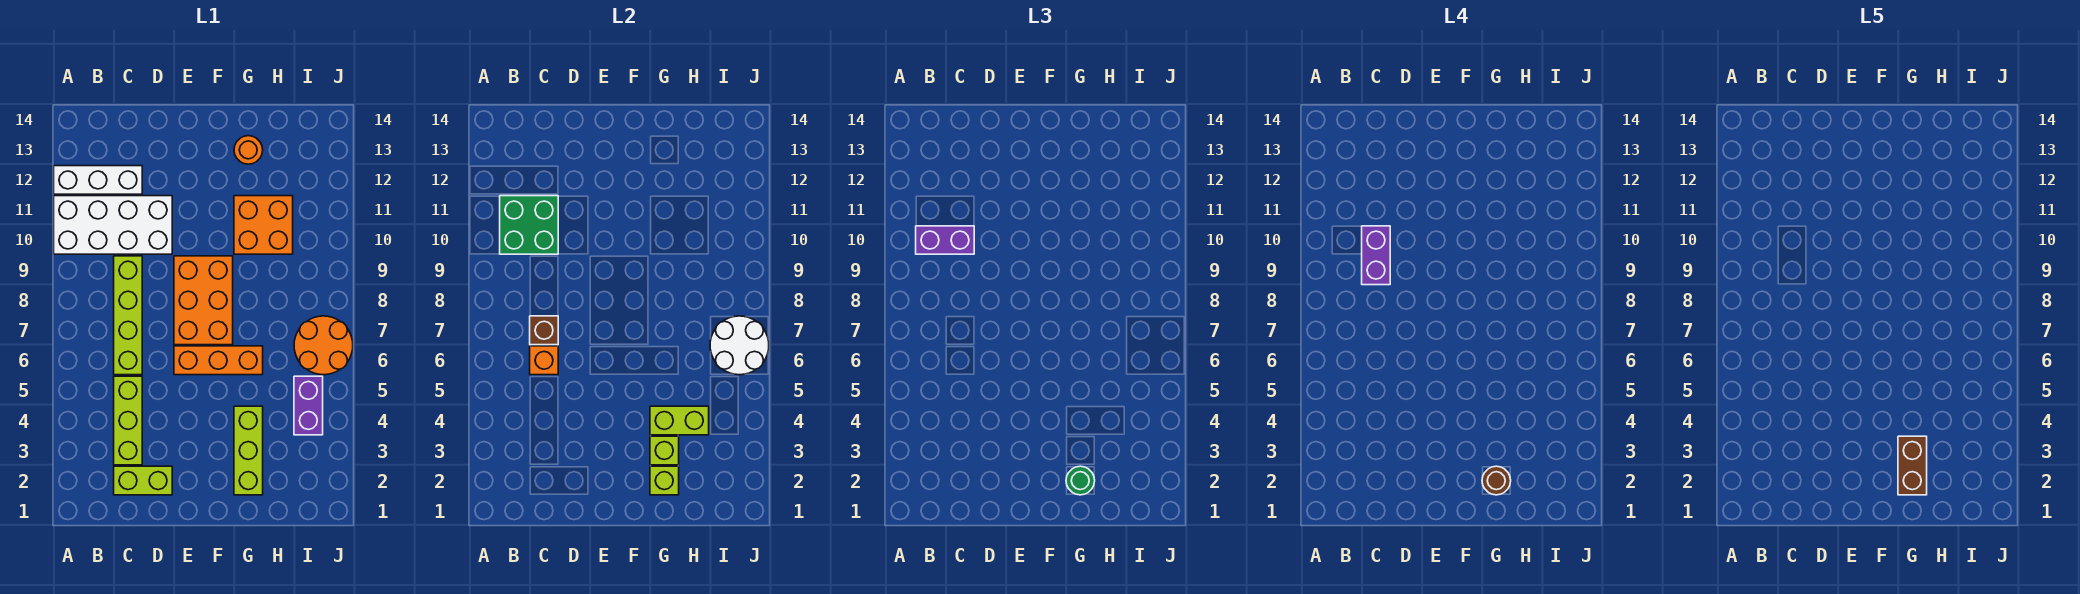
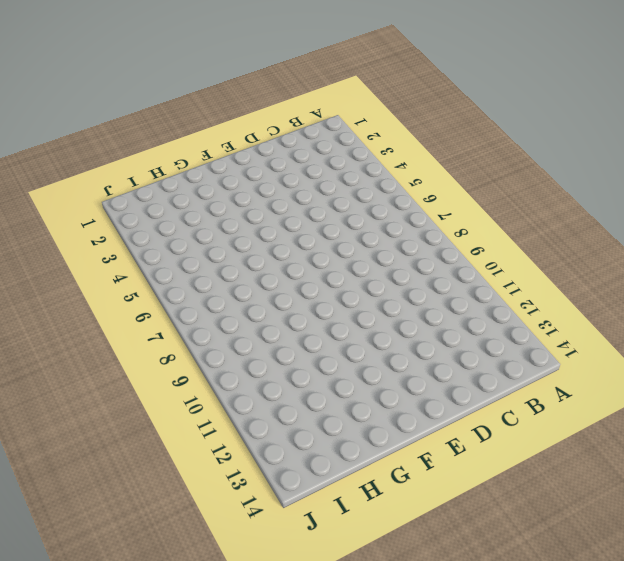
none -> white 2x4 brick [54,196,172,254]
none -> white 1x3 brick [54,166,142,194]
none -> lime 1x2 brick [114,466,172,495]

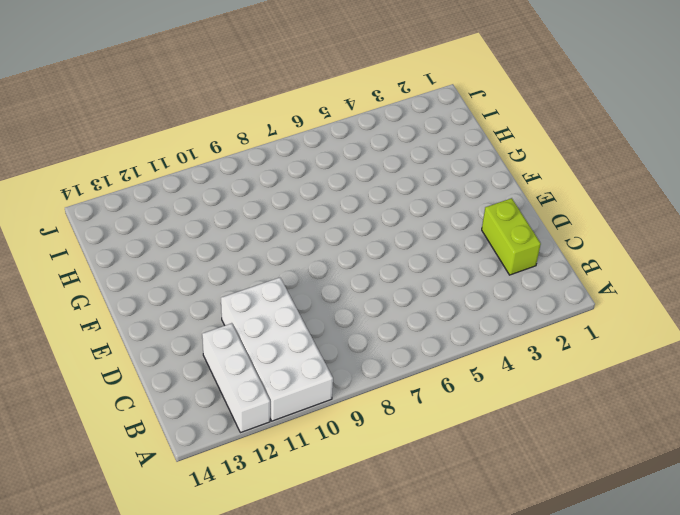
none -> lime 1x3 brick [114,376,142,465]
none -> lime 1x4 brick [114,256,142,375]
none -> orange 1x3 brick [174,346,263,375]

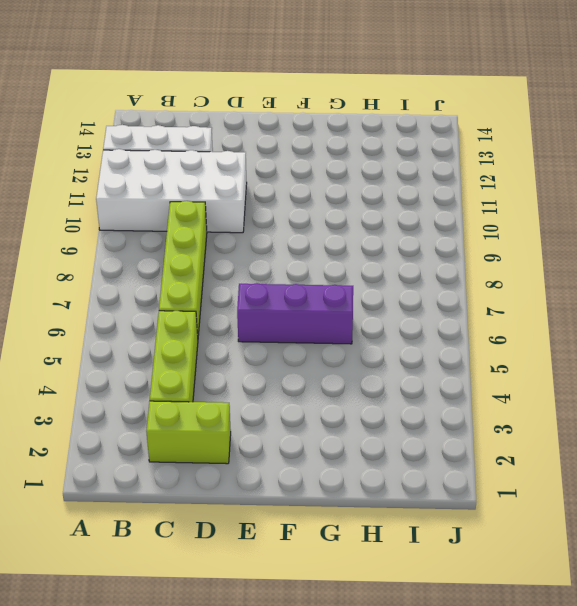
purple 1x3 brick [237,283,353,344] -> orange 1x3 brick [174,346,263,375]
none -> orange 2x3 brick [174,256,233,345]
none -> lime 1x3 brick [234,406,263,495]
none -> orange 2x2 brick [234,196,293,254]

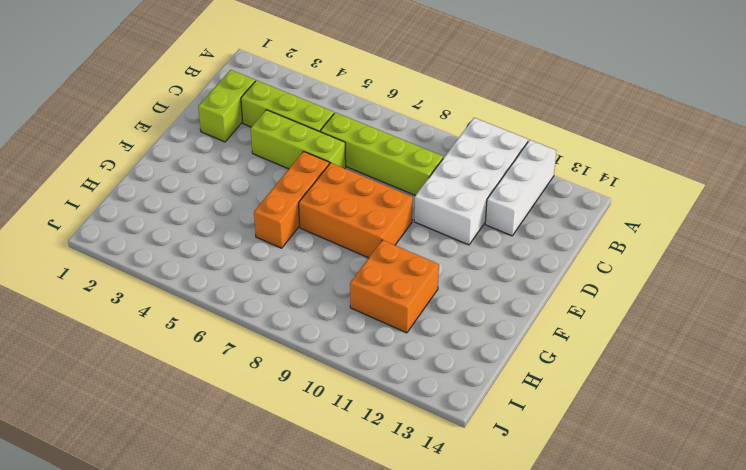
lime 1x3 brick [251,110,346,169] -> lime 1x3 brick moved to [234,406,263,495]
none -> orange 1x1 round brick [234,136,263,164]
none -> purple 1x2 brick [294,376,323,435]
none -> orange 2x2 round brick [294,316,353,375]

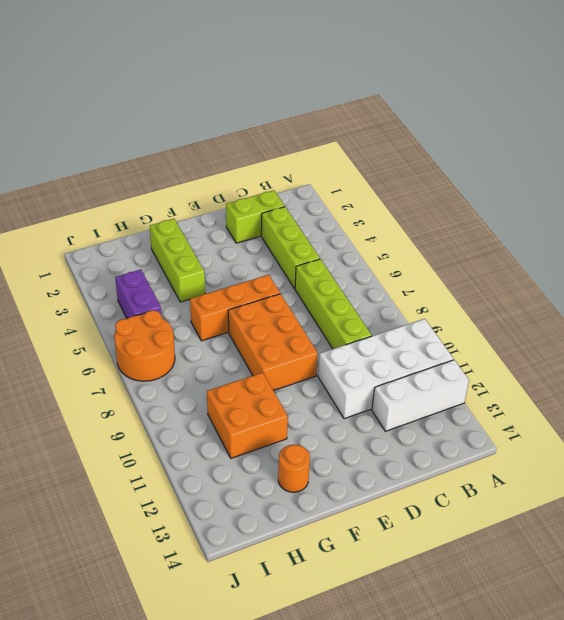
none -> green 2x2 brick [500,196,558,254]
none -> orange 1x1 brick [530,346,558,375]
none -> brown 1x1 brick [530,316,558,345]

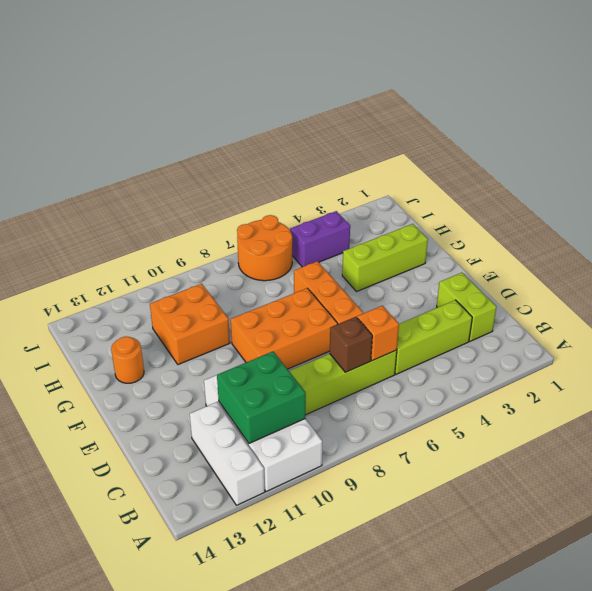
none -> lime 1x1 brick [650,466,679,495]
none -> lime 1x1 brick [650,436,679,465]
none -> lime 1x2 brick [650,406,709,435]

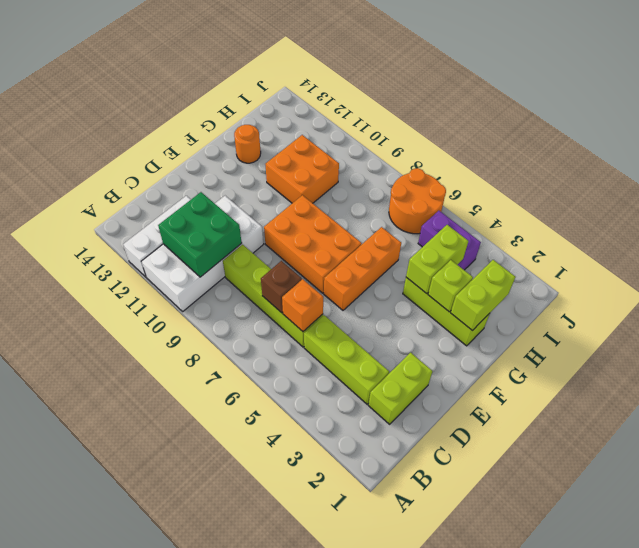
lime 1x2 brick [451,260,515,330] -> lime 1x1 brick [650,466,679,495]
none -> white 2x2 round brick [710,316,769,375]
none -> purple 1x2 brick [916,226,974,254]
none -> green 1x1 round brick [1066,466,1095,495]

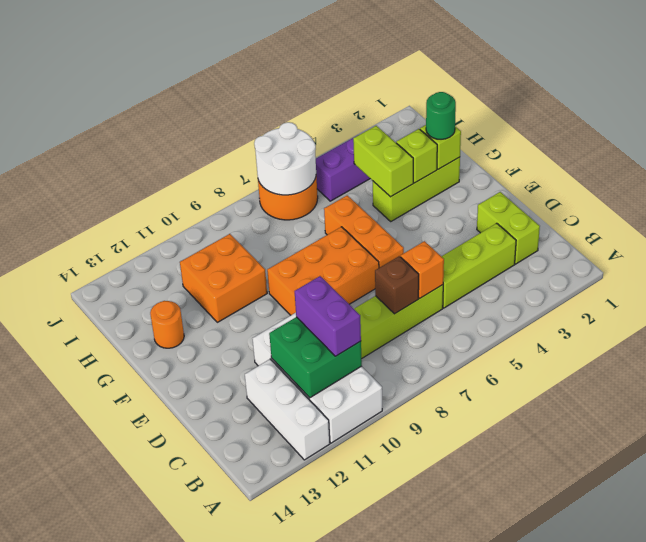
none -> purple 1x2 brick [1362,226,1390,285]
none -> brown 1x1 round brick [1482,466,1511,495]
none -> brown 1x2 brick [1898,436,1927,495]

